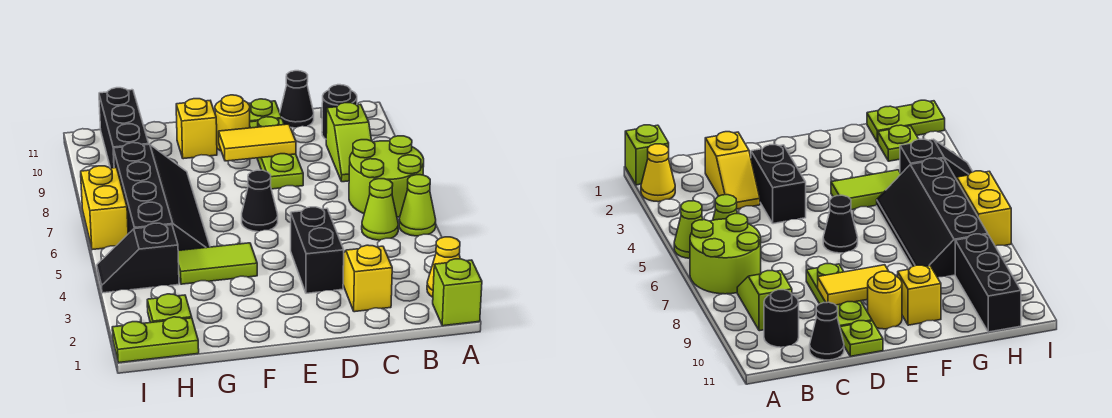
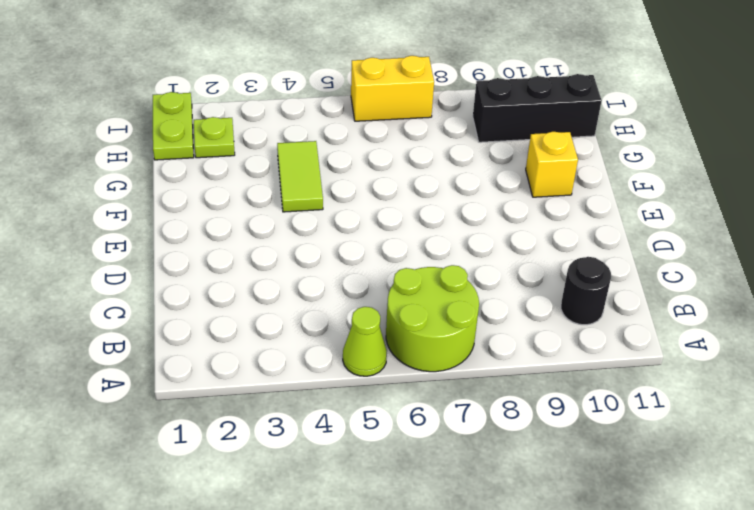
none -> lime 1x1 brick [433,259,482,326]
none -> yellow 1x1 cone [427,237,460,297]
none -> lime 1x1 cone [362,179,398,240]

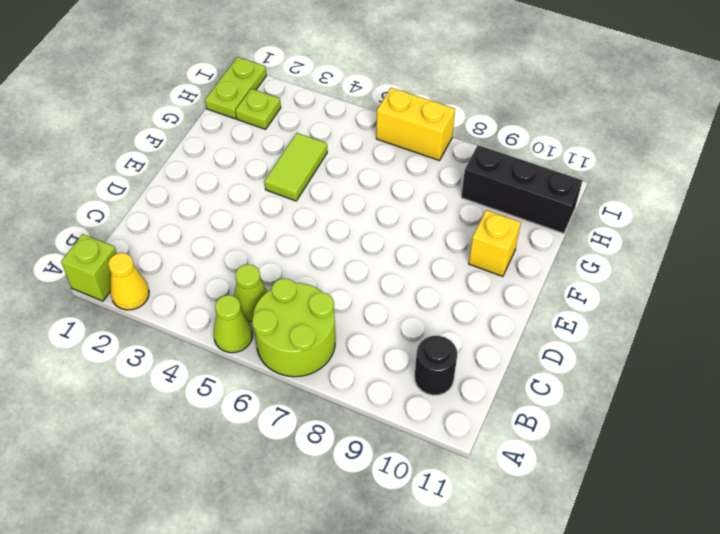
none -> lime 1x2 slope [326,103,372,182]
none -> yellow 1x2 slope [343,245,392,312]
none -> black 1x1 cone [280,71,314,128]

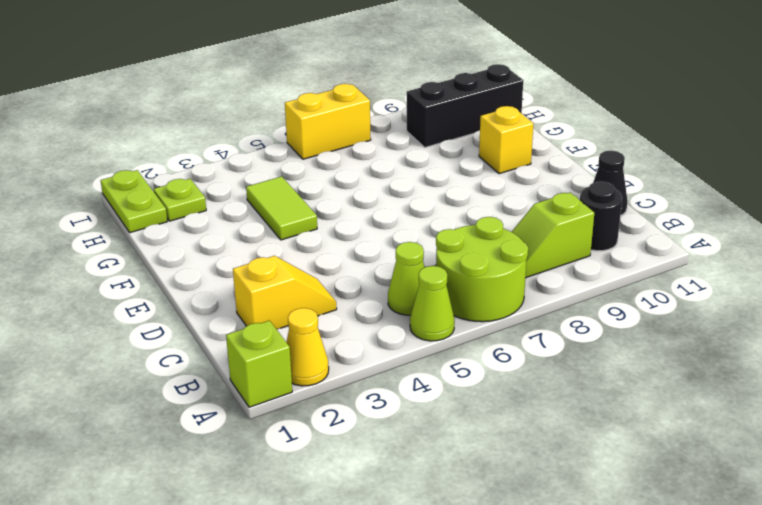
none -> black 1x2 brick [291,207,344,293]
none -> lime 1x3 plate [250,117,303,189]
none -> lime 1x1 plate [249,99,282,122]

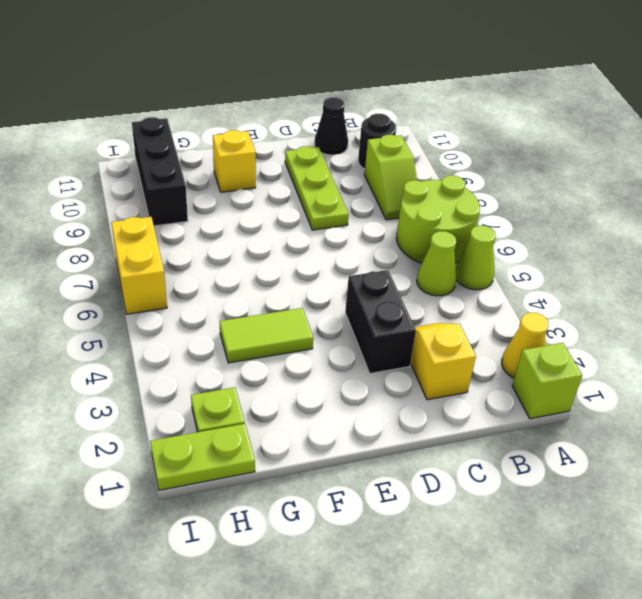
none -> lime 1x1 plate [249,99,282,122]
none -> black 1x1 cone [242,170,278,232]
none -> yellow 1x1 round brick [215,95,250,151]

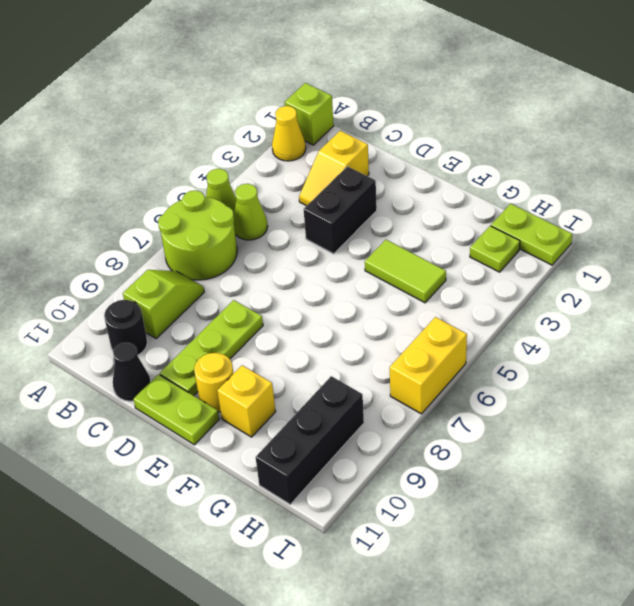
lime 1x2 plate [134,374,219,445] -> lime 1x1 plate [249,99,282,122]
none -> black 1x1 cone [242,170,278,232]
none -> black 2x4 slope [113,143,210,251]
none -> black 1x2 slope [97,223,179,293]

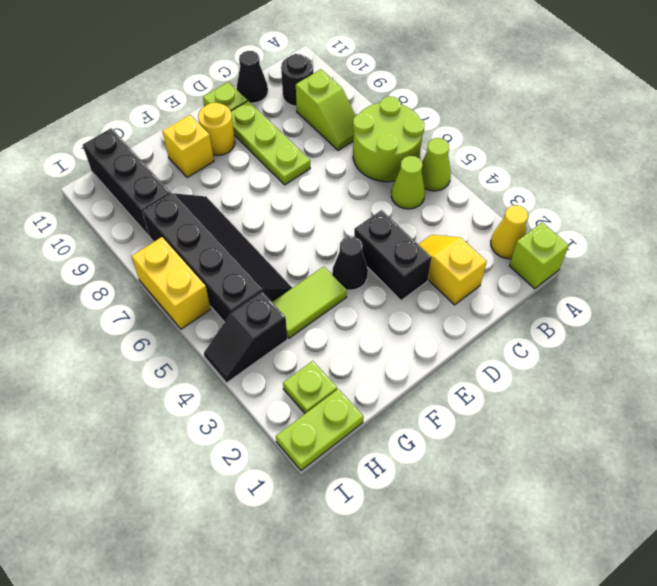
black 1x1 cone [332,237,368,290] -> black 1x1 cone moved to [242,170,278,232]
none -> yellow 1x2 tile [219,124,296,161]

